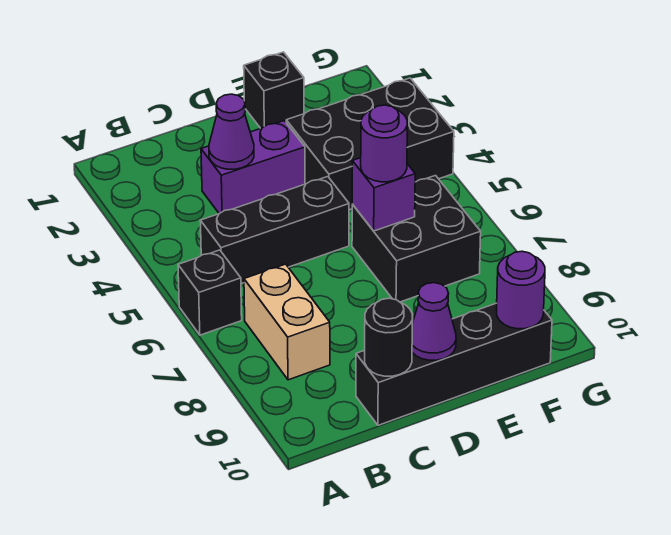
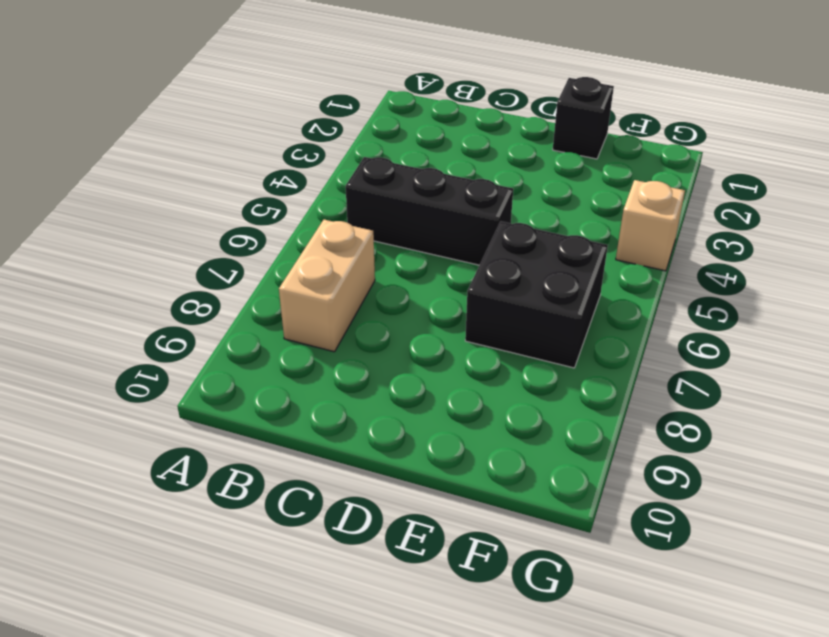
tan 1x1 brick [616,180,685,271] -> black 2x3 brick [286,78,454,210]
none -> black 1x1 brick [178,250,242,335]
none -> purple 1x2 brick [201,121,305,214]
none -> black 1x4 brick [356,303,552,425]

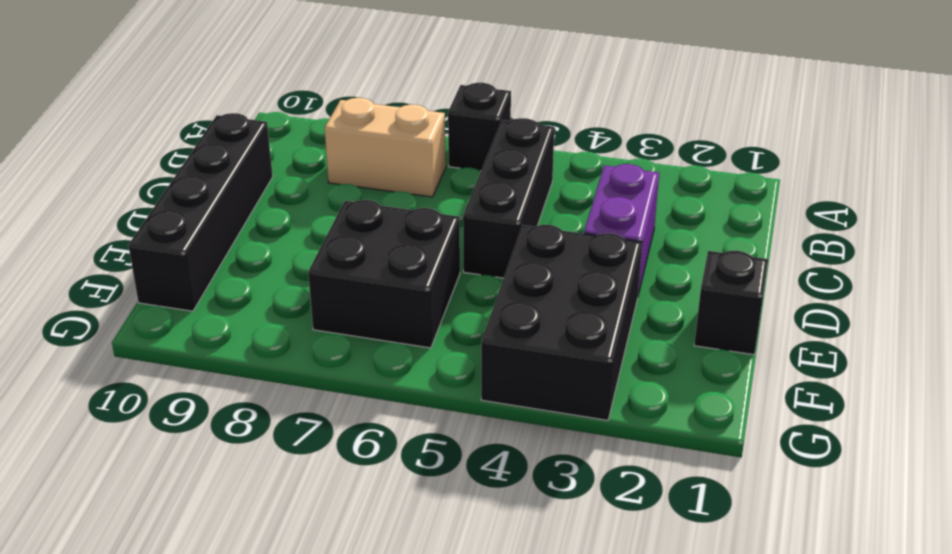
none -> purple 1x1 cone [209,94,254,169]
none -> black 1x1 round brick [365,298,413,376]
none -> purple 1x1 cone [412,283,456,360]

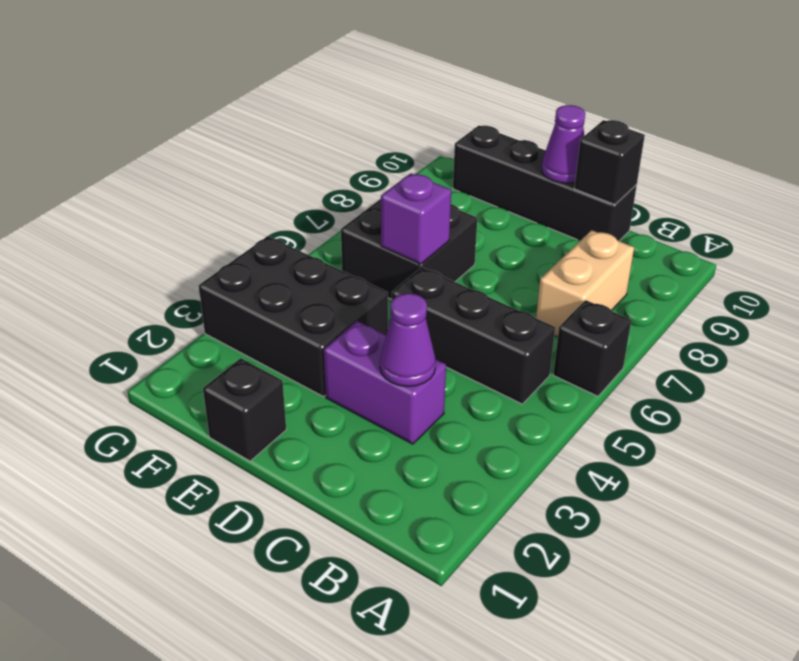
black 1x1 brick [574,120,645,205] -> black 1x1 round brick [365,298,413,376]
none -> purple 1x1 round brick [497,251,545,329]
none -> purple 1x1 round brick [361,105,407,182]

